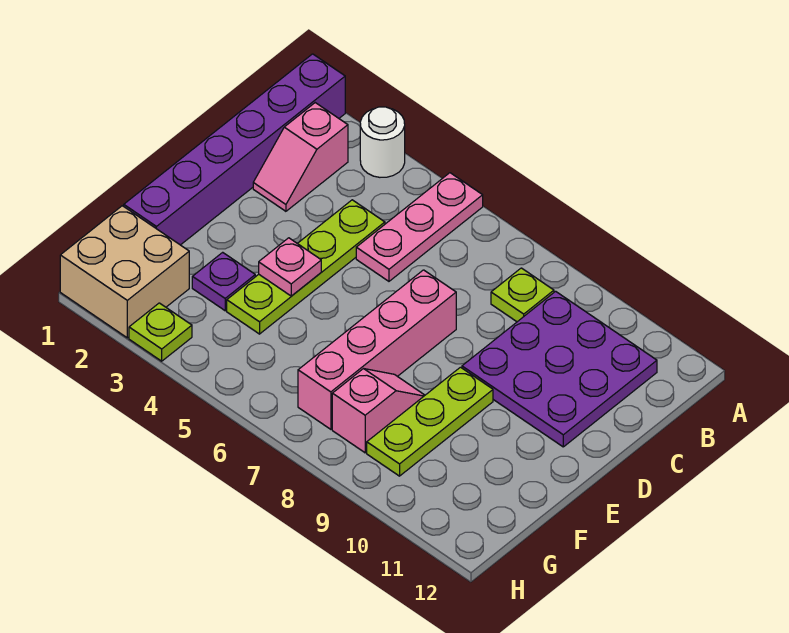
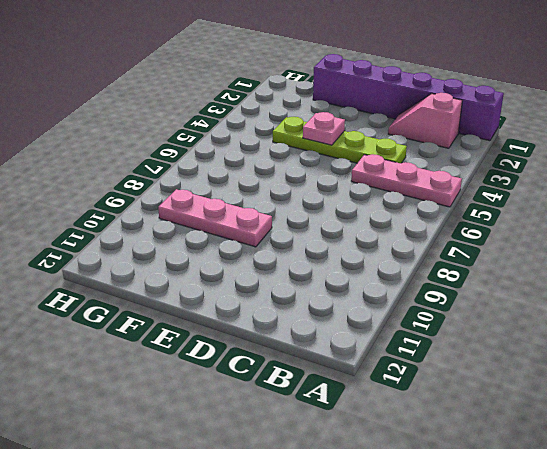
pink 1x3 plate [158,189,272,247] -> lime 1x3 plate [367,367,493,476]
none -> white 1x1 round brick [360,107,405,177]
none -> lime 1x1 plate [491,268,554,322]
none -> purple 3x3 plate [462,291,657,447]

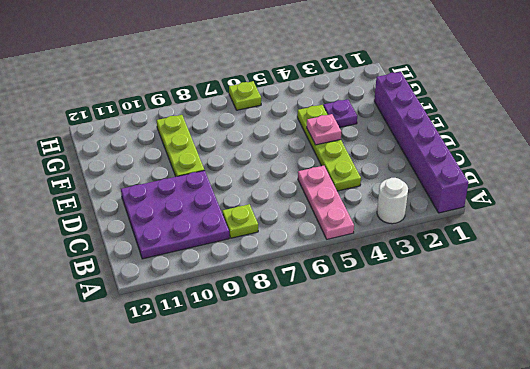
lime 1x1 plate [229,81,261,110] -> lime 1x1 plate moved to [129,303,192,361]
none -> pink 1x2 slope [253,103,348,211]
none -> pink 1x4 brick [298,270,456,429]
none -> pink 1x2 slope [332,369,425,453]

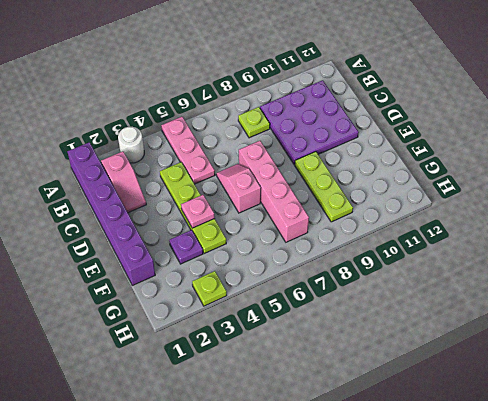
pink 1x2 slope [216,164,261,213] -> pink 1x2 slope moved to [332,369,425,453]
none -> tan 2x2 brick [60,206,189,338]

